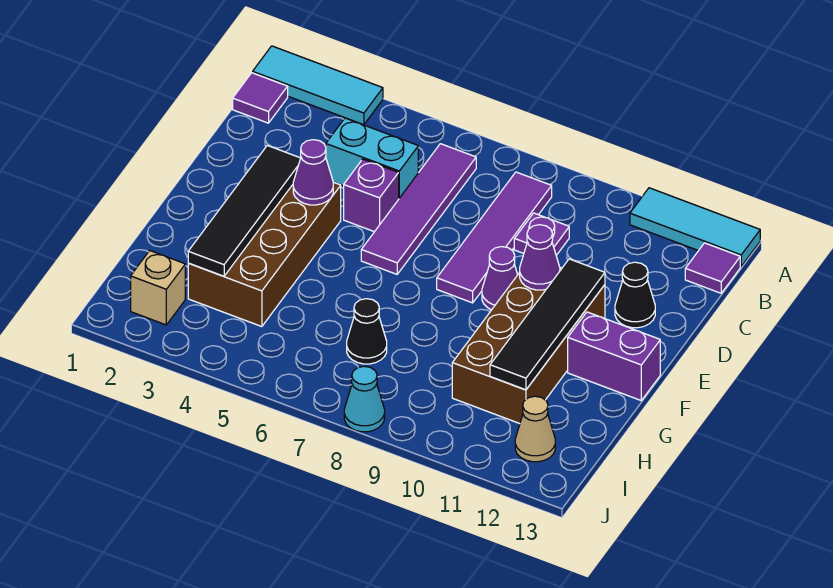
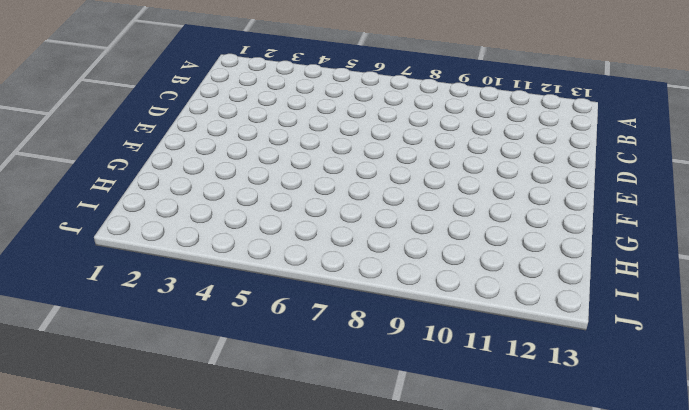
none -> cyan 1x3 tile [253,46,383,125]
none -> cyan 1x3 tile [630,188,760,266]
none -> purple 1x1 tile [233,73,288,123]

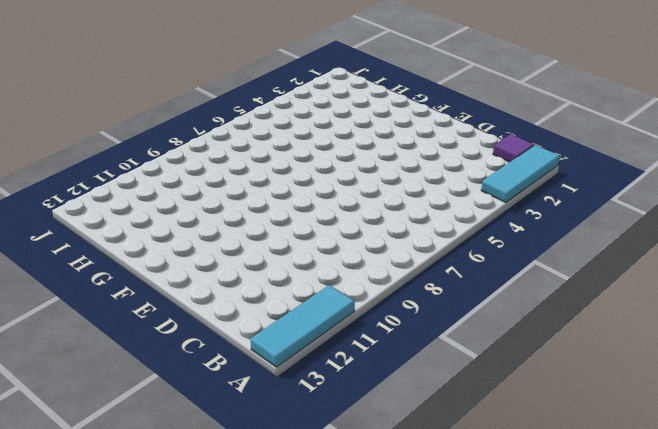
none -> purple 1x4 tile [361,144,476,274]
none -> purple 1x4 tile [437,172,552,303]
none -> purple 1x1 tile [685,243,740,293]

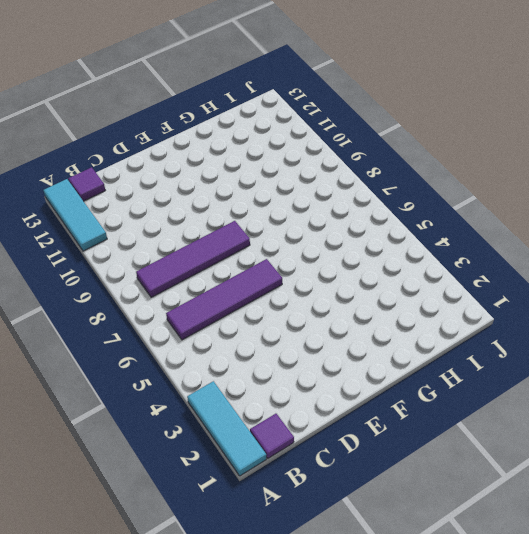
none -> cyan 1x2 brick [326,118,418,198]
none -> purple 1x1 plate [514,213,569,255]
none -> purple 1x1 brick [344,159,399,232]

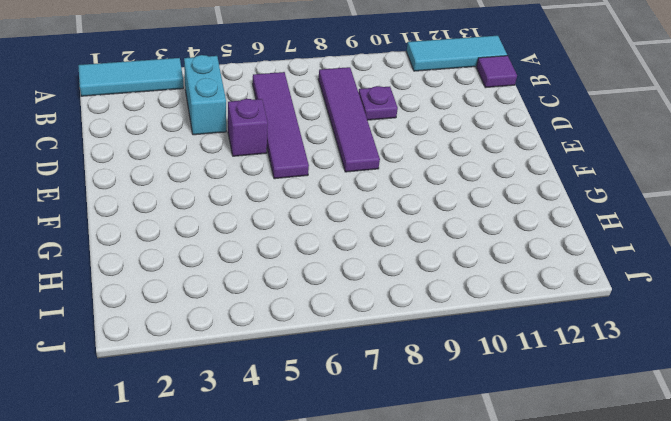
cyan 1x2 brick [184,55,226,135] -> cyan 1x2 brick turned to [326,118,418,198]
none -> purple 1x1 tile [233,73,288,123]
none -> black 1x1 cone [615,262,655,328]
none -> brown 2x4 brick [188,182,341,327]

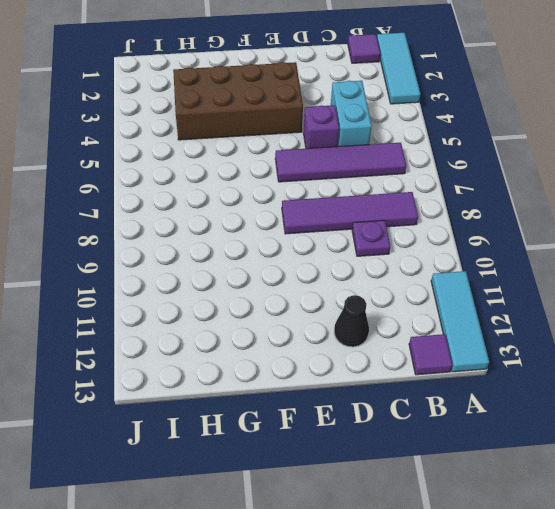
none -> purple 1x1 cone [482,247,518,310]
none -> brown 2x4 brick [452,268,605,424]
none -> purple 1x2 brick [568,312,660,400]

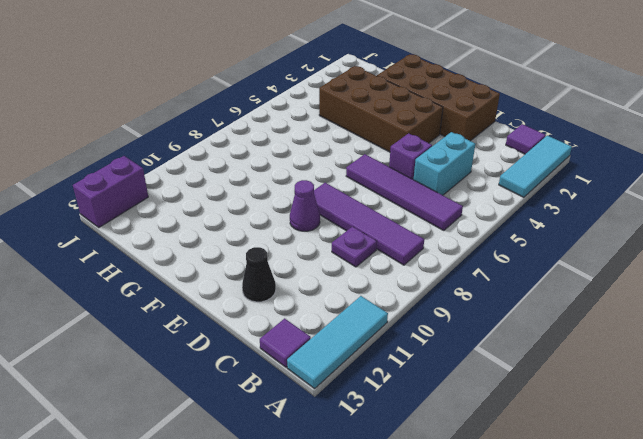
brown 2x4 brick [377,55,500,141] -> brown 2x4 brick moved to [452,268,605,424]
purple 1x2 brick [73,156,148,227] -> purple 1x2 brick moved to [568,312,660,400]
none -> black 1x1 cone [347,299,387,364]
none -> tan 1x1 brick [131,251,185,325]
none -> tan 1x1 cone [515,396,555,462]

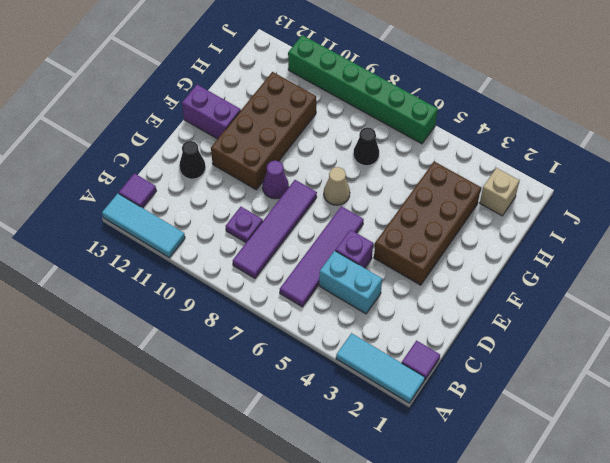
tan 1x1 cone [324,167,350,205] -> tan 1x1 cone moved to [515,396,555,462]
green 1x6 brick [288,35,438,144] -> cyan 1x1 cone [344,366,385,432]
none -> black 1x4 tile [188,145,301,276]
none -> purple 1x1 cone [293,140,333,205]
none -> purple 1x1 cone [520,225,560,290]

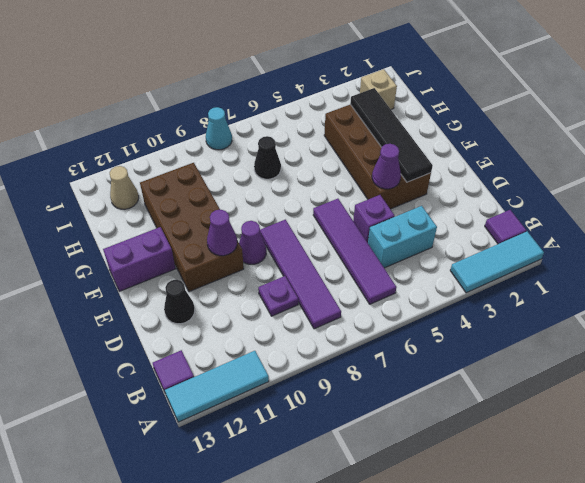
none -> black 1x4 tile [490,259,605,390]

